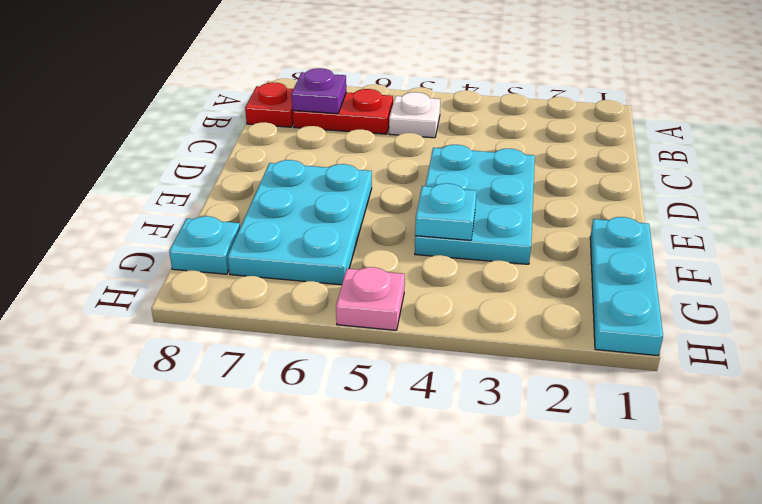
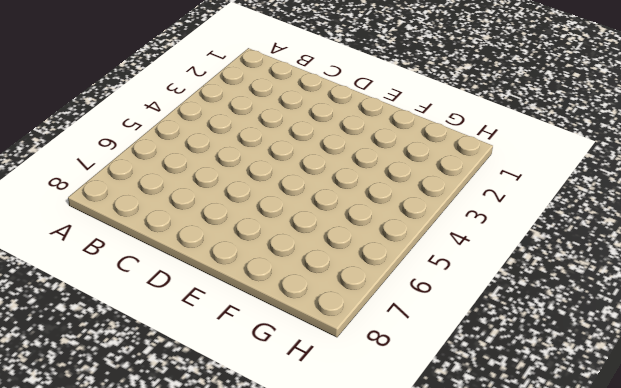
none -> white 1x1 plate [389,92,440,138]
none -> red 1x2 plate [293,89,393,134]

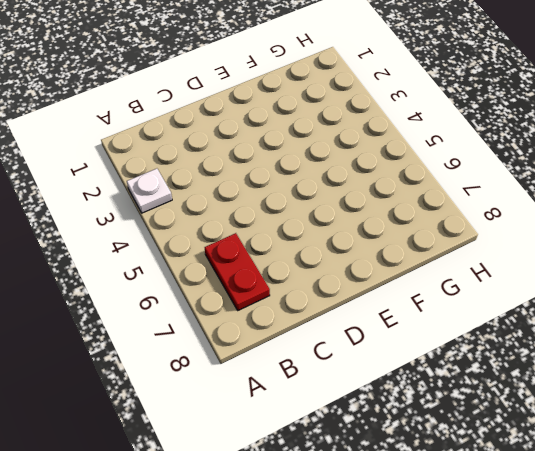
white 1x1 plate [127,169,172,213] -> white 1x1 plate moved to [389,92,440,138]
none -> red 1x1 plate [245,83,293,127]
none -> cyan 2x3 plate [415,145,535,264]

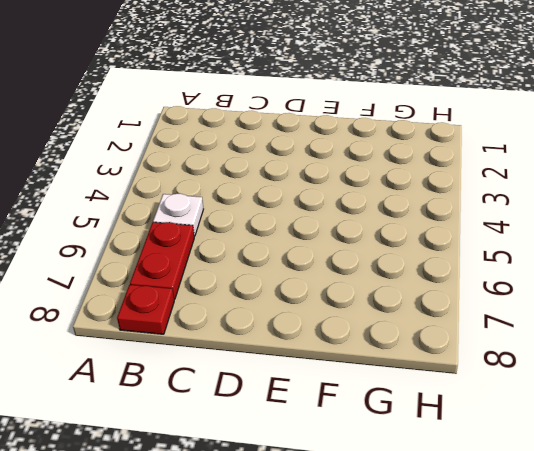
none -> cyan 2x3 plate [415,145,535,264]
none -> cyan 2x3 plate [228,160,372,285]

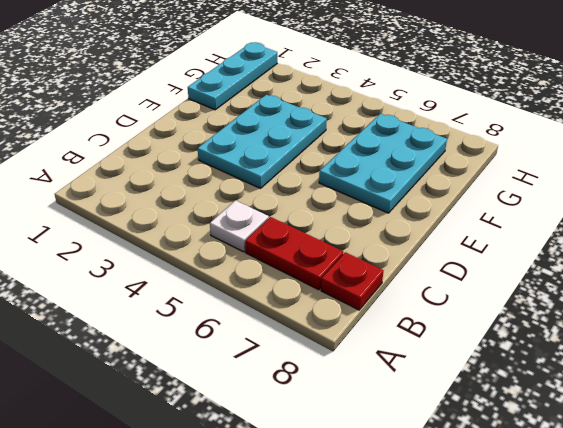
none -> cyan 1x1 plate [169,216,240,274]
none -> pink 1x1 plate [336,267,405,330]

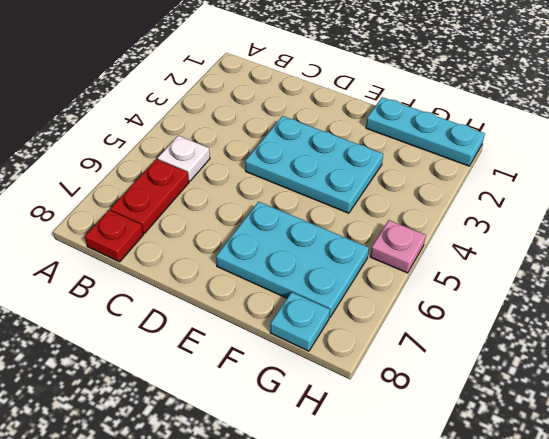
none -> purple 1x1 plate [292,68,346,114]
none -> cyan 1x1 plate [415,183,476,240]

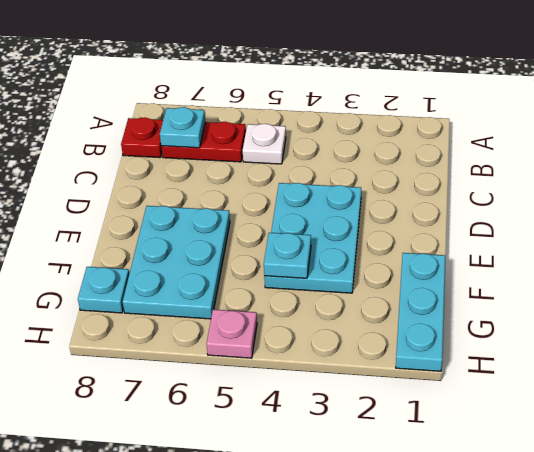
cyan 1x1 plate [160,107,205,148] -> purple 1x1 plate [292,68,346,114]

